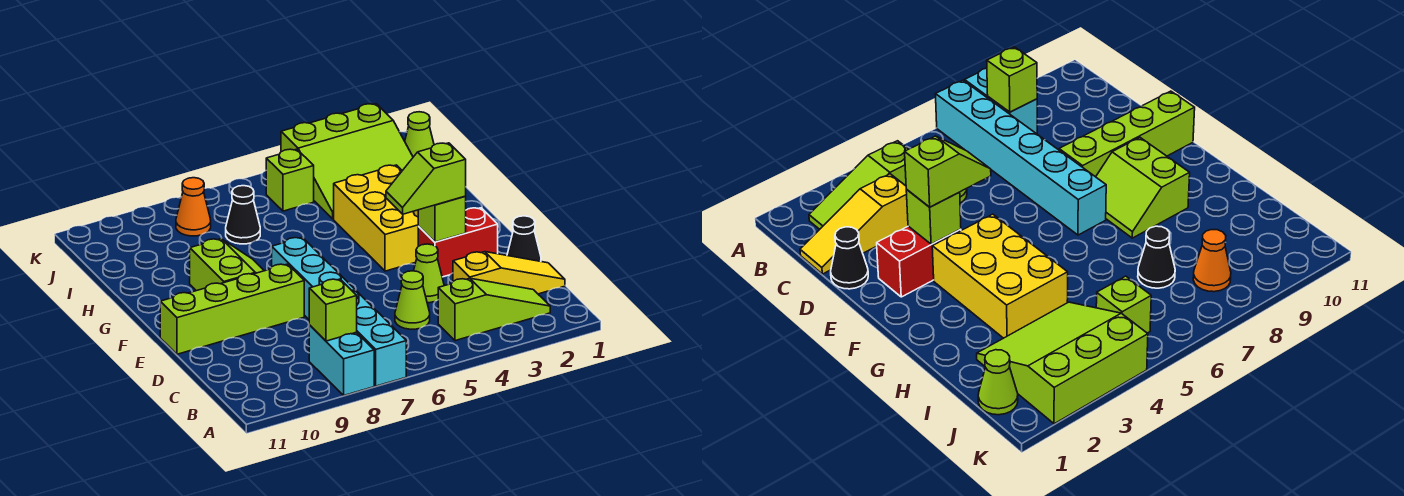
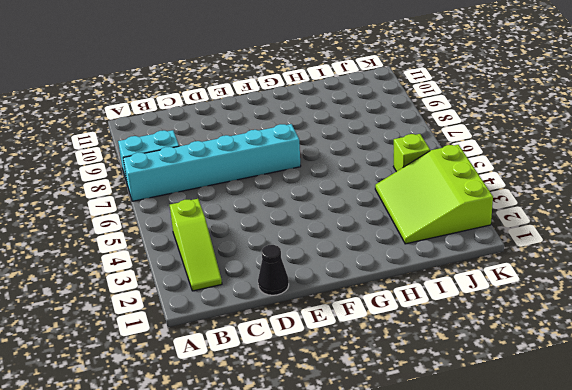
none -> yellow 1x3 slope [453,252,565,294]
none -> lime 1x1 cone [395,271,430,329]
none -> lime 1x1 cone [414,244,444,303]

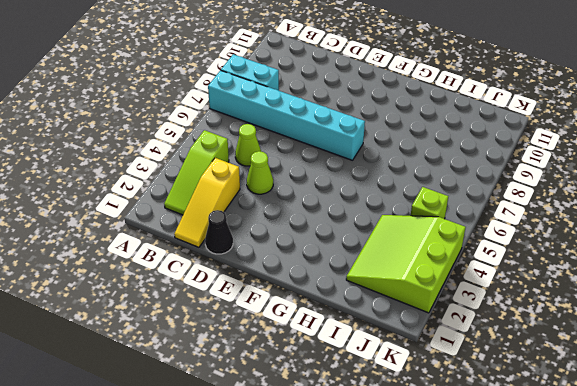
none -> red 1x2 brick [418,208,498,277]
none -> lime 1x4 brick [160,264,304,354]
none -> yellow 2x3 brick [334,165,418,271]

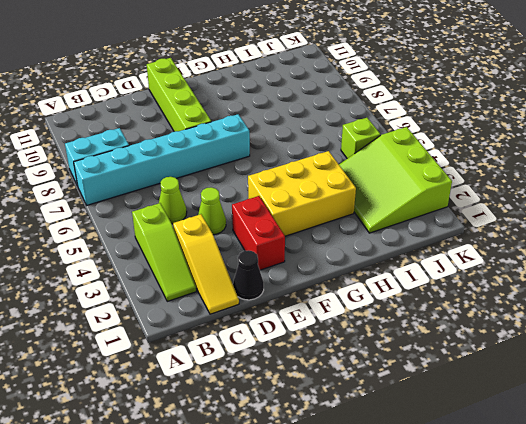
none -> lime 2x2 slope [190,239,264,291]
none -> black 1x1 cone [226,186,260,244]
none -> lime 1x1 cone [405,112,434,157]

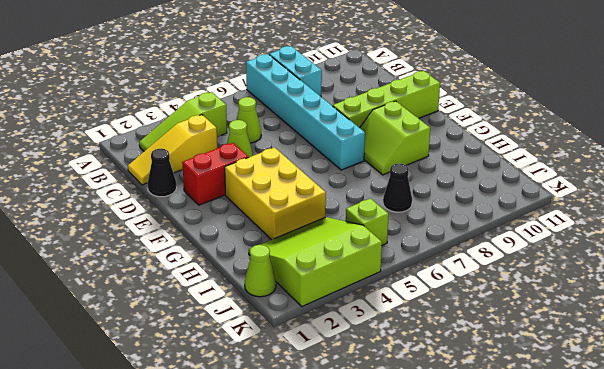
none -> orange 1x1 cone [176,178,211,236]
none -> lime 1x1 brick [309,279,357,341]
none -> lime 1x1 brick [418,197,466,242]

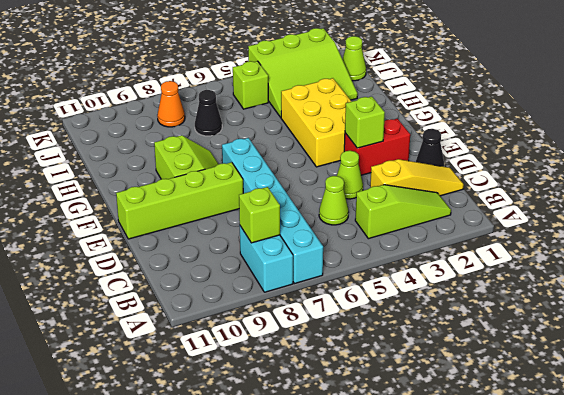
none -> lime 1x2 slope [386,143,466,214]

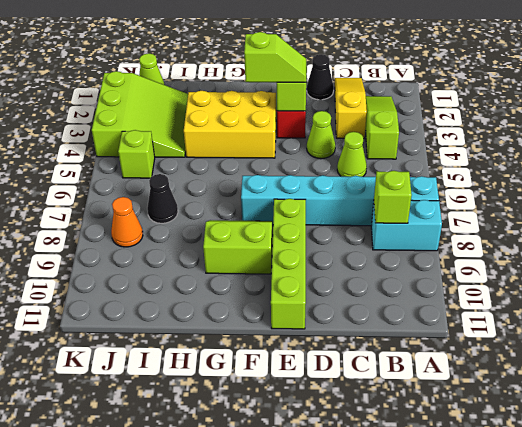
lime 1x2 slope [244,32,306,82] -> lime 1x2 slope turned to [386,143,466,214]

